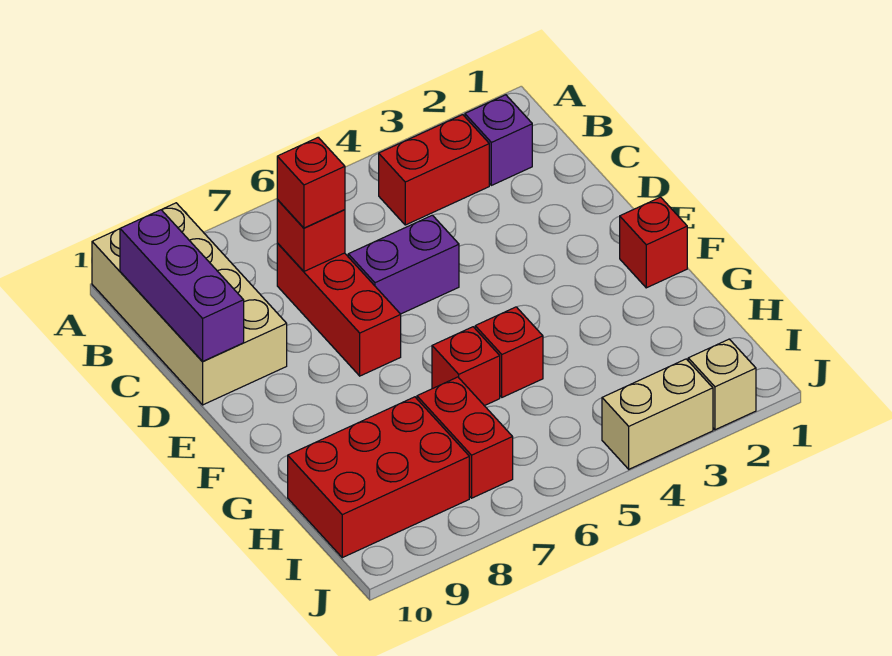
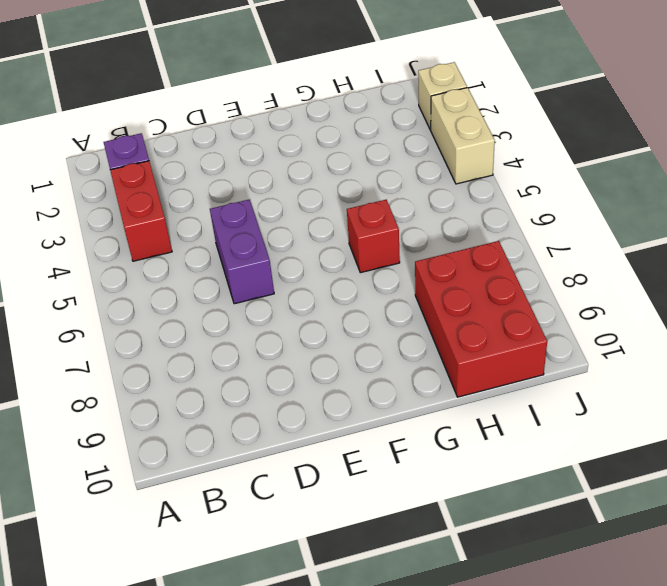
none -> tan 2x4 brick [92,203,287,405]
none -> red 1x3 brick [277,243,401,376]
none -> red 1x1 brick [620,197,687,288]

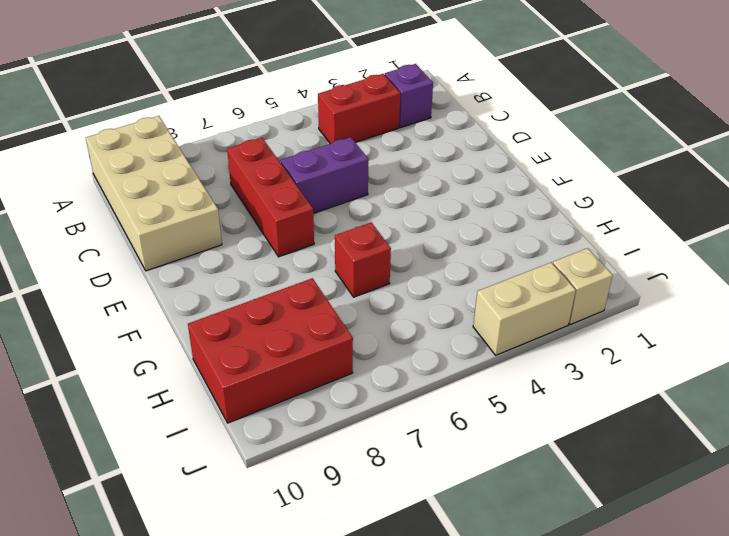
none -> red 1x1 brick [620,197,687,288]
none -> red 1x1 brick [475,307,543,397]
none -> red 1x2 brick [417,377,513,498]

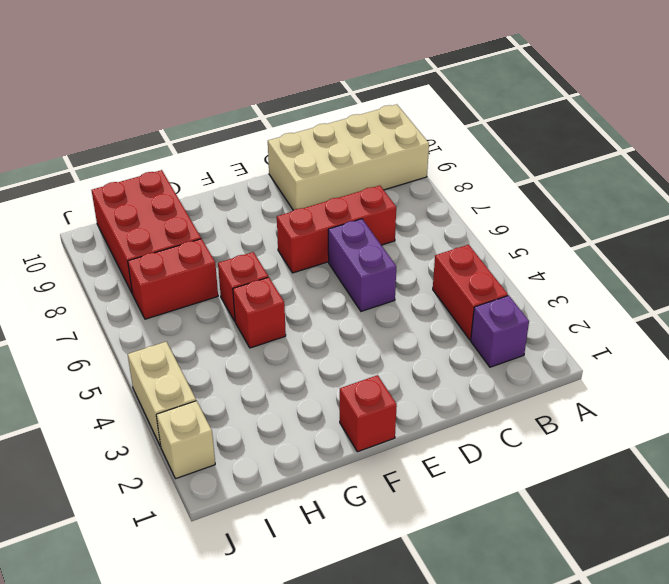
none -> purple 1x3 brick [120,210,244,362]
none -> red 1x1 brick [277,200,345,271]
none -> red 1x1 brick [277,137,345,228]

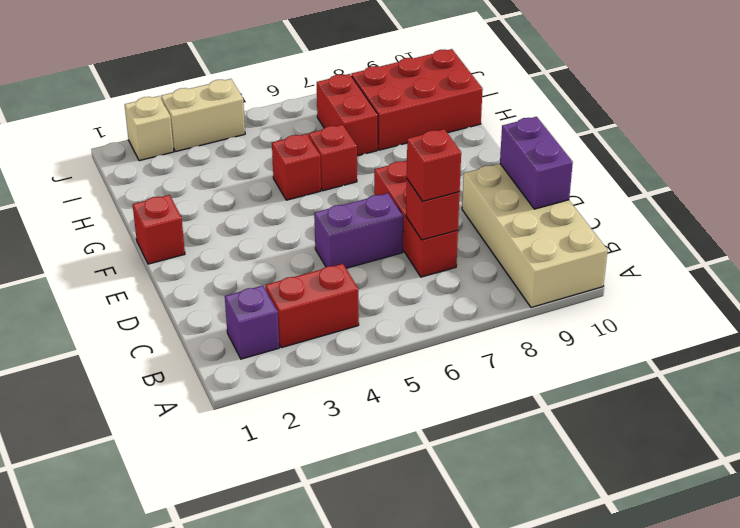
purple 1x2 brick [500,117,573,209] -> purple 1x3 brick [120,210,244,362]

